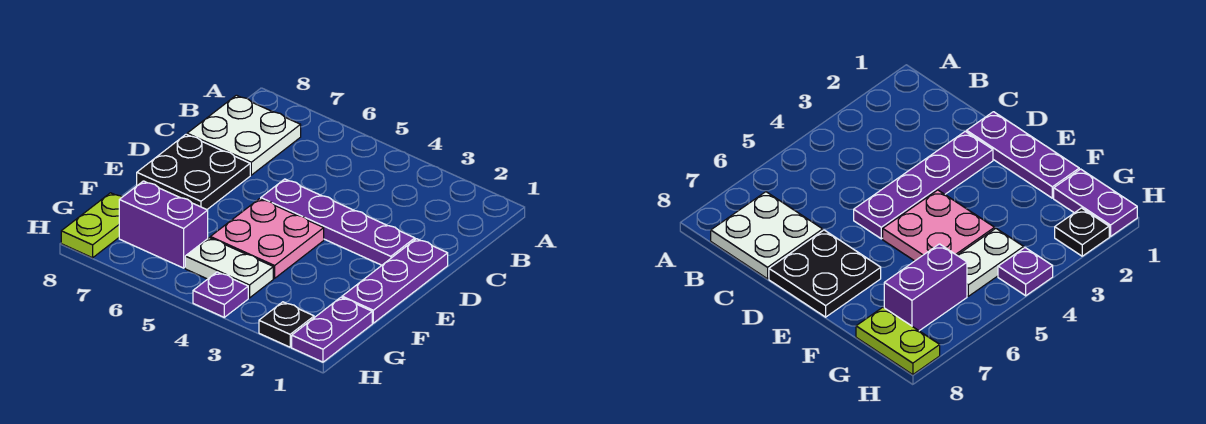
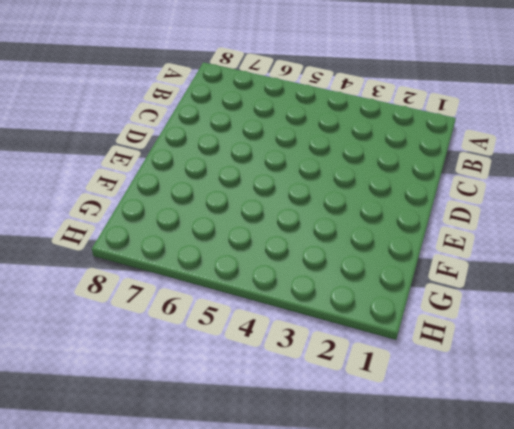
none -> white 2x2 plate [187,95,301,175]
none -> purple 1x3 plate [342,239,448,323]

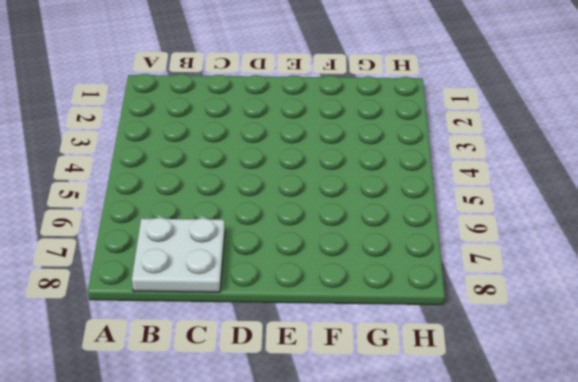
none -> purple 1x3 plate [342,239,448,323]
none -> purple 1x4 plate [261,179,415,265]

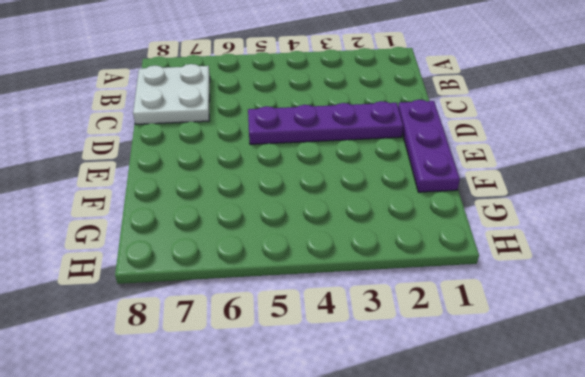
none -> black 2x2 plate [137,134,250,210]
none -> pink 2x2 plate [210,199,324,278]

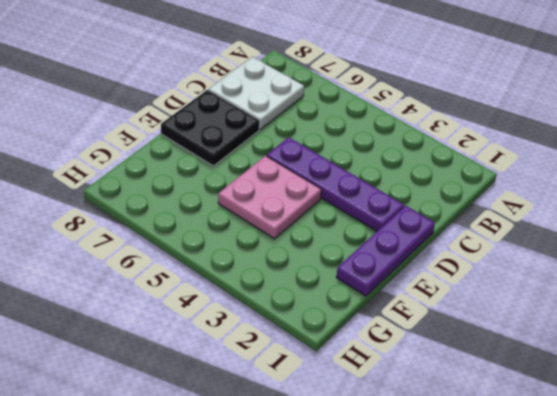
none -> purple 1x2 plate [292,297,372,362]
none -> white 1x2 plate [185,238,273,298]

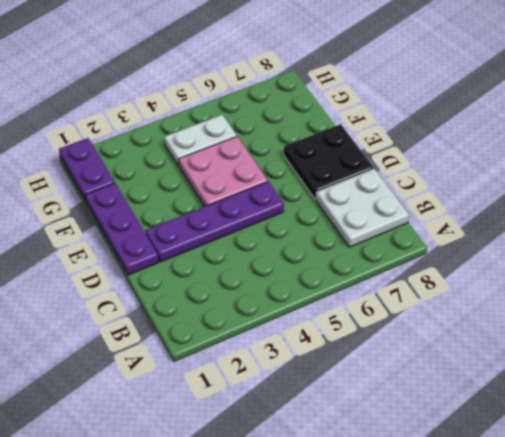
none -> purple 1x2 brick [119,181,208,268]
none -> lime 1x2 plate [61,193,122,258]

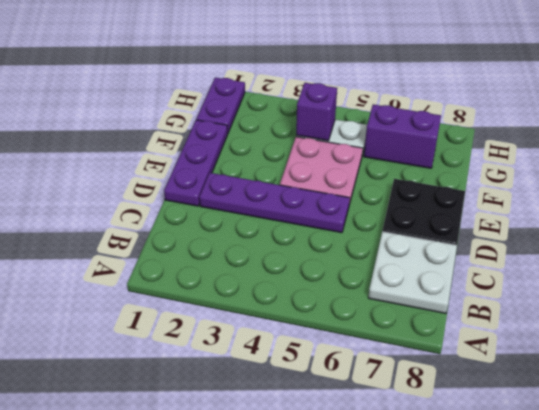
purple 1x1 brick [296,83,337,141] -> none
none -> lime 1x2 plate [61,193,122,258]
none -> black 1x1 plate [259,302,314,347]

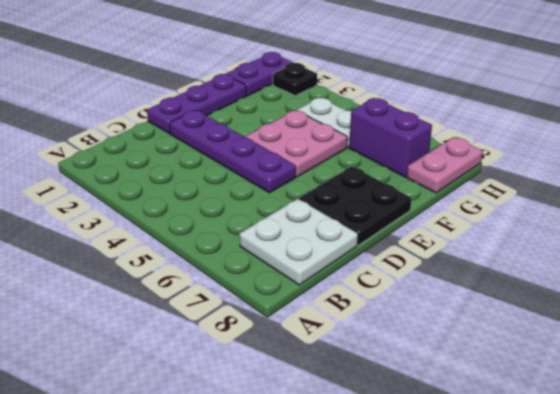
pink 1x2 plate [407,137,483,193] -> lime 1x2 plate [61,193,122,258]
none -> purple 1x1 plate [193,272,248,317]

